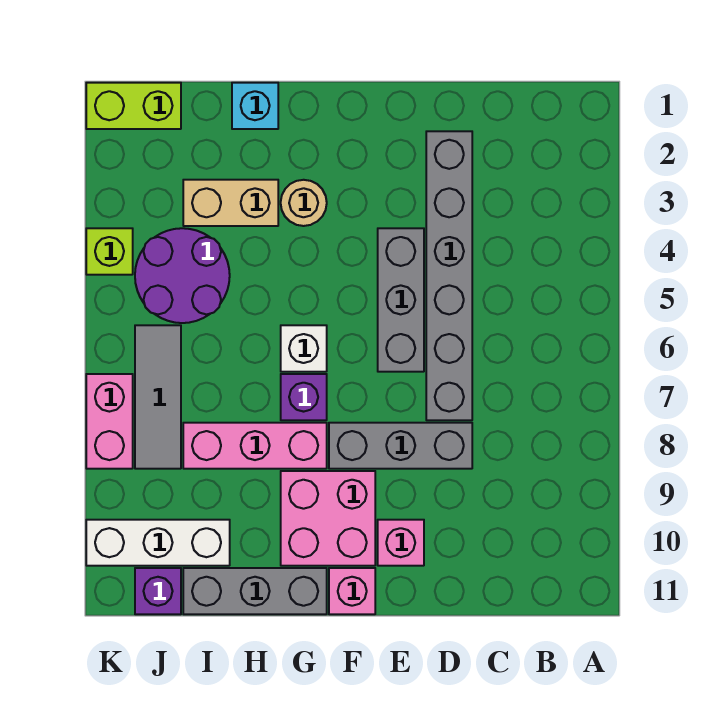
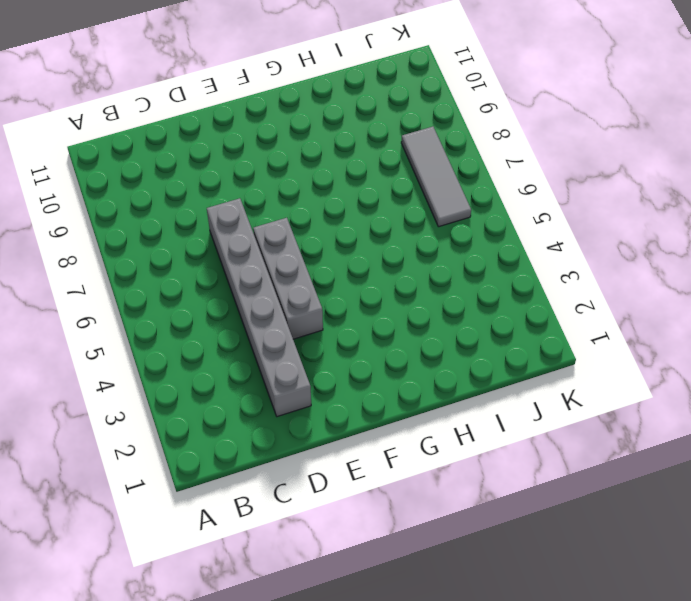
none -> grey 1x3 brick [329,423,472,469]
none -> pink 1x1 brick [378,520,424,566]
none -> pink 2x2 brick [281,471,375,566]

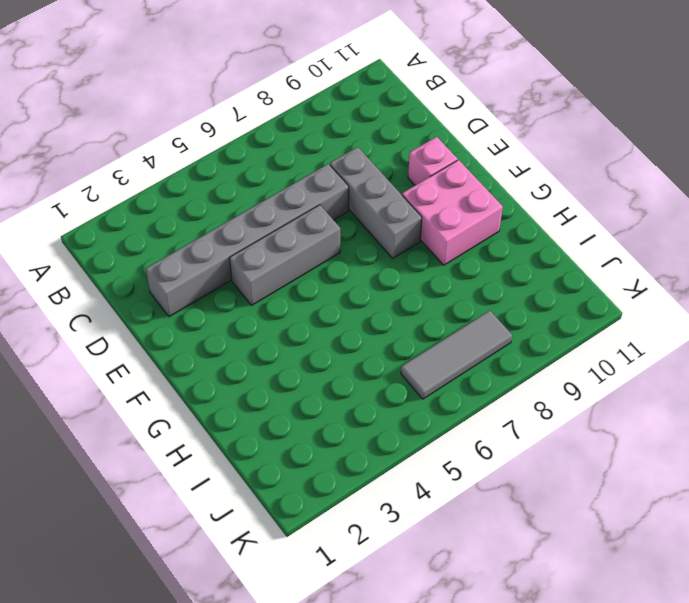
none -> pink 1x1 brick [329,568,375,614]
none -> tan 1x1 round brick [281,180,327,226]
none -> white 1x1 brick [281,325,327,372]

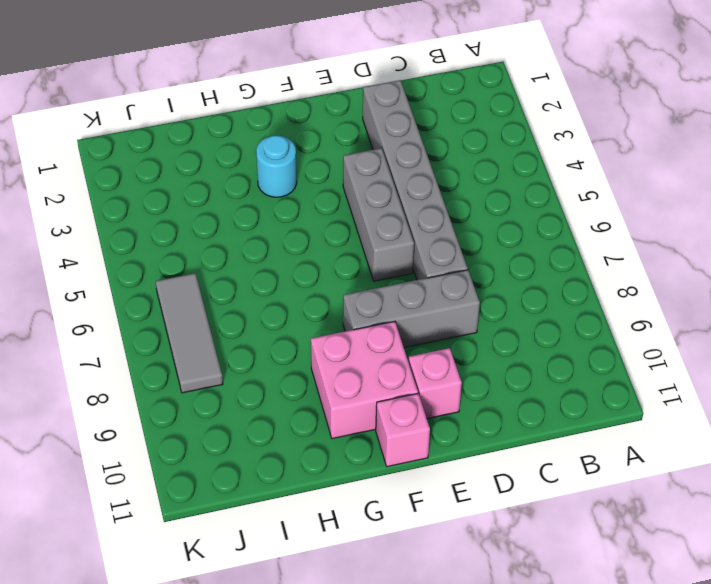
cyan 1x1 round brick [256,136,297,197] -> tan 1x1 round brick [281,180,327,226]
none -> white 1x1 brick [281,325,327,372]
none -> purple 1x1 brick [281,374,327,420]
none -> pink 1x3 brick [183,423,327,469]

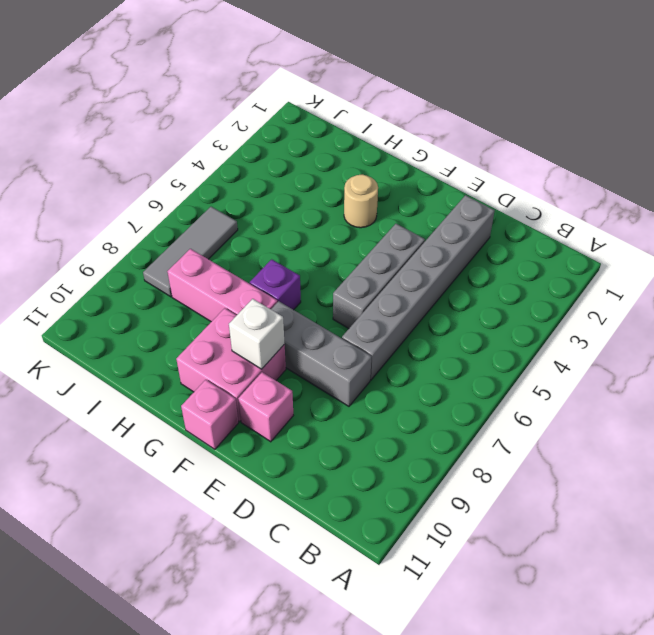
white 1x1 brick [229,299,285,369] -> white 1x1 brick moved to [281,325,327,372]
none -> grey 1x3 brick [183,568,327,614]
none -> cyan 1x1 brick [232,83,278,129]
none -> tan 1x2 brick [183,180,278,226]

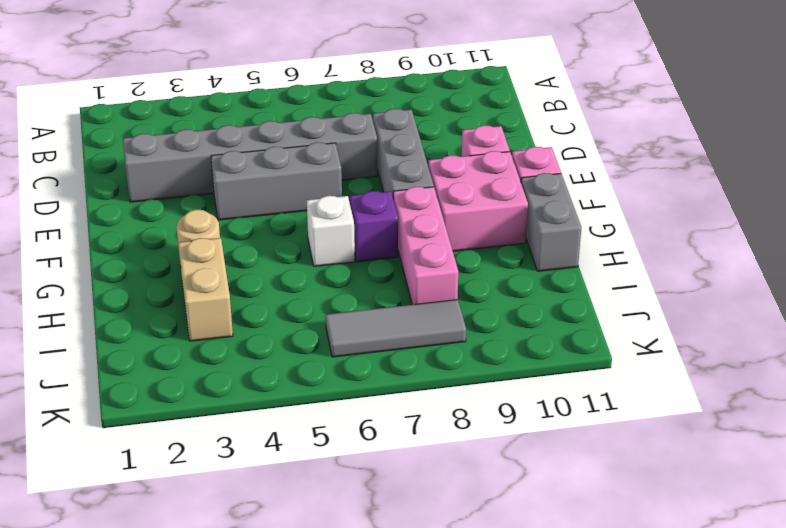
grey 1x2 brick [521,173,581,271] -> grey 1x3 brick [183,568,327,614]
none -> cyan 1x1 brick [232,83,278,129]
none -> purple 2x2 round brick [135,228,230,323]
none -> white 1x3 brick [86,520,230,566]

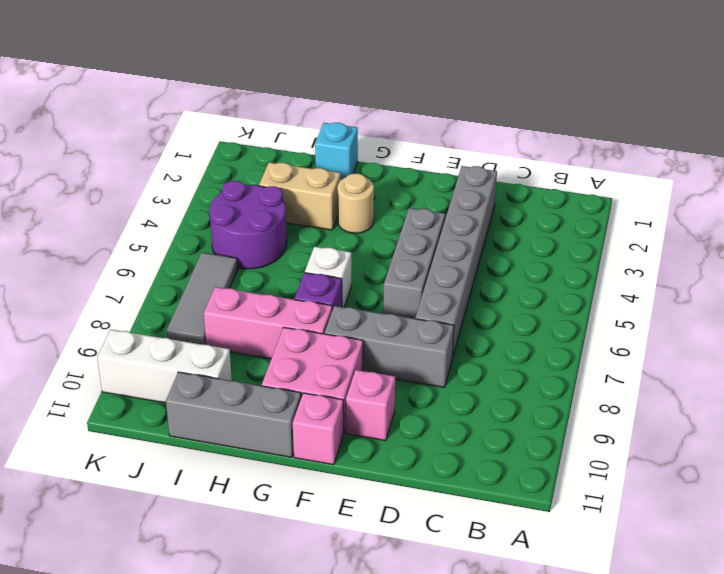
none -> lime 1x2 brick [86,83,181,129]
none -> purple 1x1 brick [135,568,181,614]
none -> lime 1x1 brick [86,228,133,275]

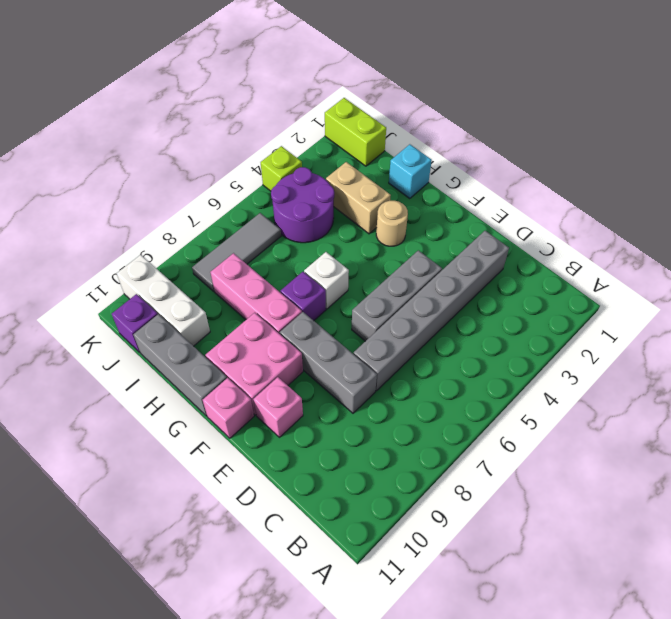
none -> pink 1x2 brick [86,374,133,469]

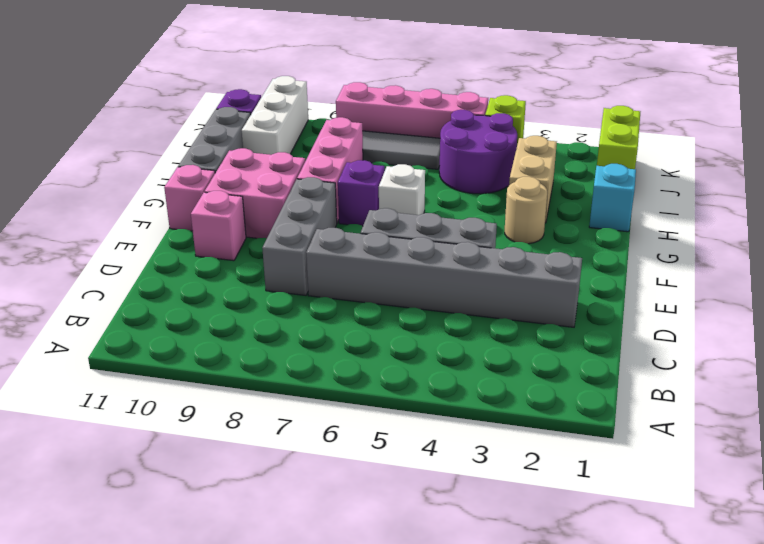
pink 1x4 brick [336,82,488,138] -> pink 1x2 brick [86,374,133,469]

